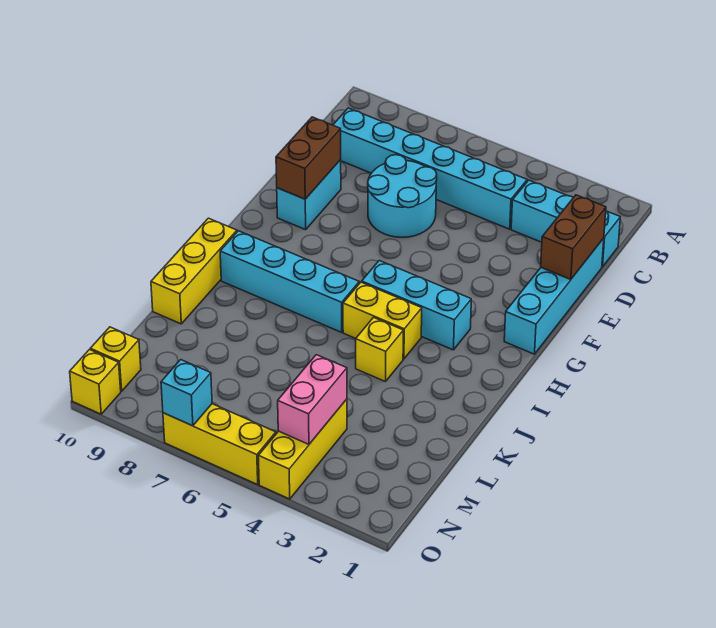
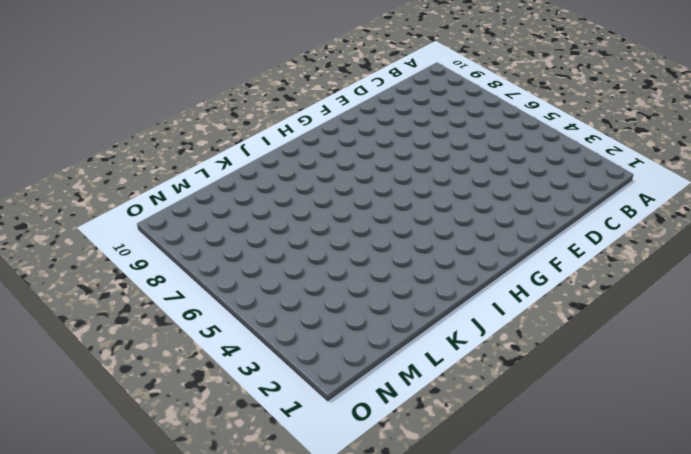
none -> cyan 1x3 brick [511,180,620,267]
none -> cyan 1x6 brick [333,108,527,229]
none -> cyan 1x4 brick [504,238,604,354]

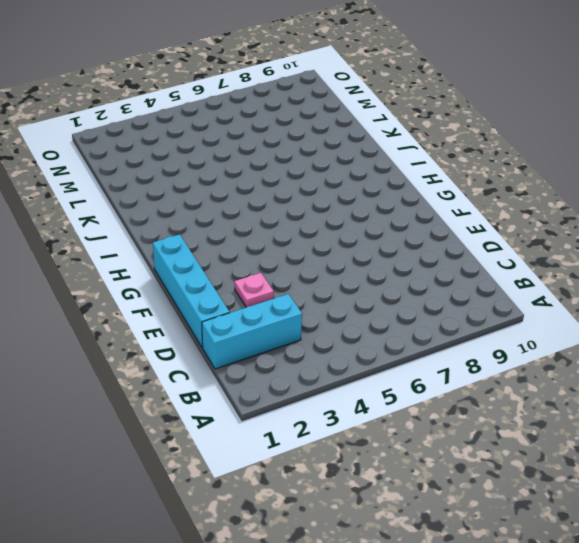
pink 1x1 plate [234,273,274,307] -> none
none -> cyan 1x6 brick [333,108,527,229]
none -> cyan 2x2 round brick [368,155,437,237]
none -> cyan 1x2 brick [277,160,341,230]

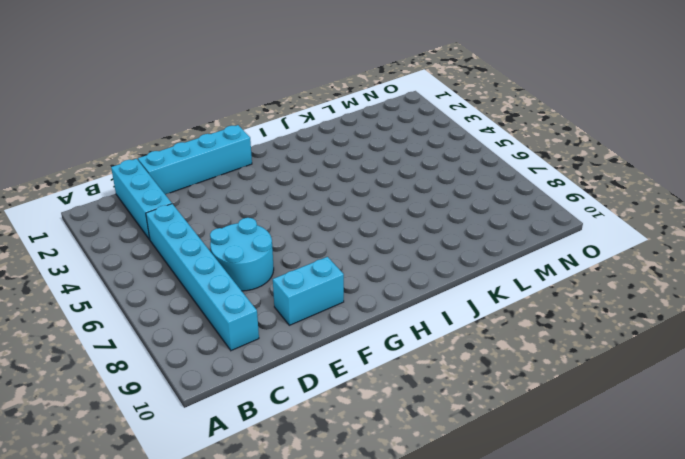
none -> cyan 1x3 brick [362,261,471,350]
none -> yellow 1x2 brick [343,282,422,359]
none -> cyan 1x4 brick [220,231,359,332]

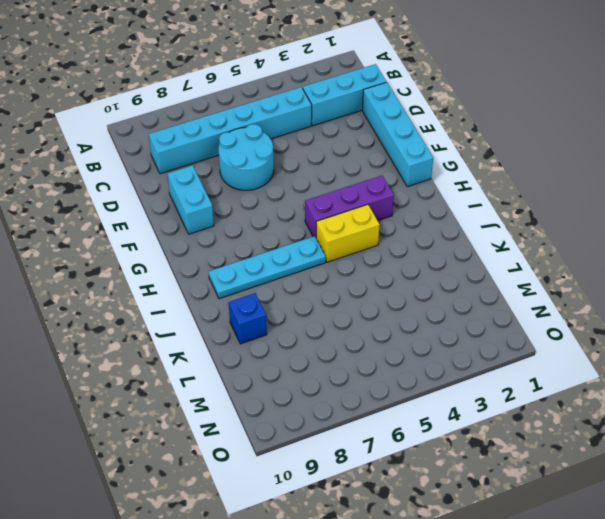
purple 1x3 brick [305,175,394,237] -> cyan 1x3 brick [362,261,471,350]
cyan 1x4 plate [209,236,326,299] -> cyan 1x4 brick [220,231,359,332]
blue 1x1 brick [229,293,267,344] -> none
none -> yellow 1x3 brick [151,218,237,324]
none -> yellow 1x1 brick [356,317,403,382]
none -> yellow 1x3 brick [258,399,347,499]

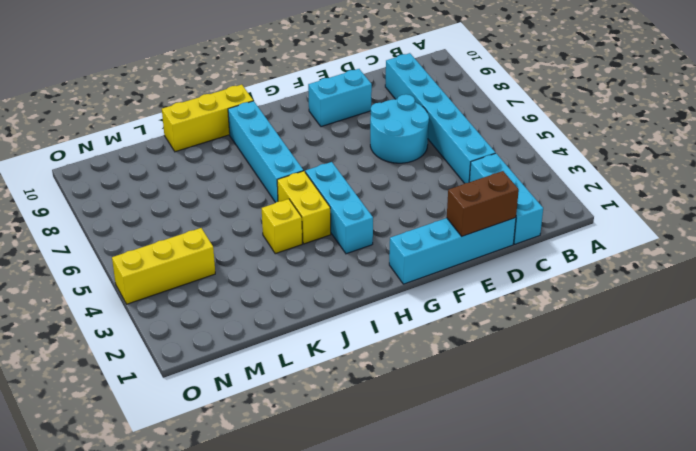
none -> yellow 1x1 brick [90,327,141,391]
none -> yellow 1x3 brick [163,404,276,485]
none -> yellow 1x1 brick [70,350,121,414]

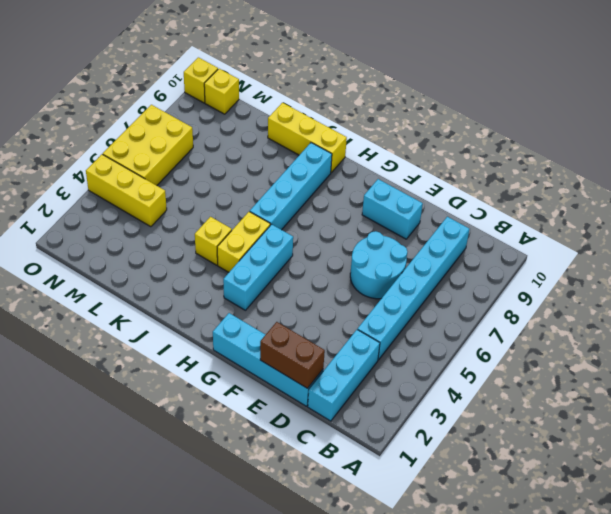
yellow 2x3 brick [103,105,193,186] -> yellow 1x3 brick [163,404,276,485]
none -> brown 1x2 brick [276,117,341,199]
none -> pink 1x2 brick [278,355,347,444]
none -> cyan 1x1 brick [161,360,212,426]

